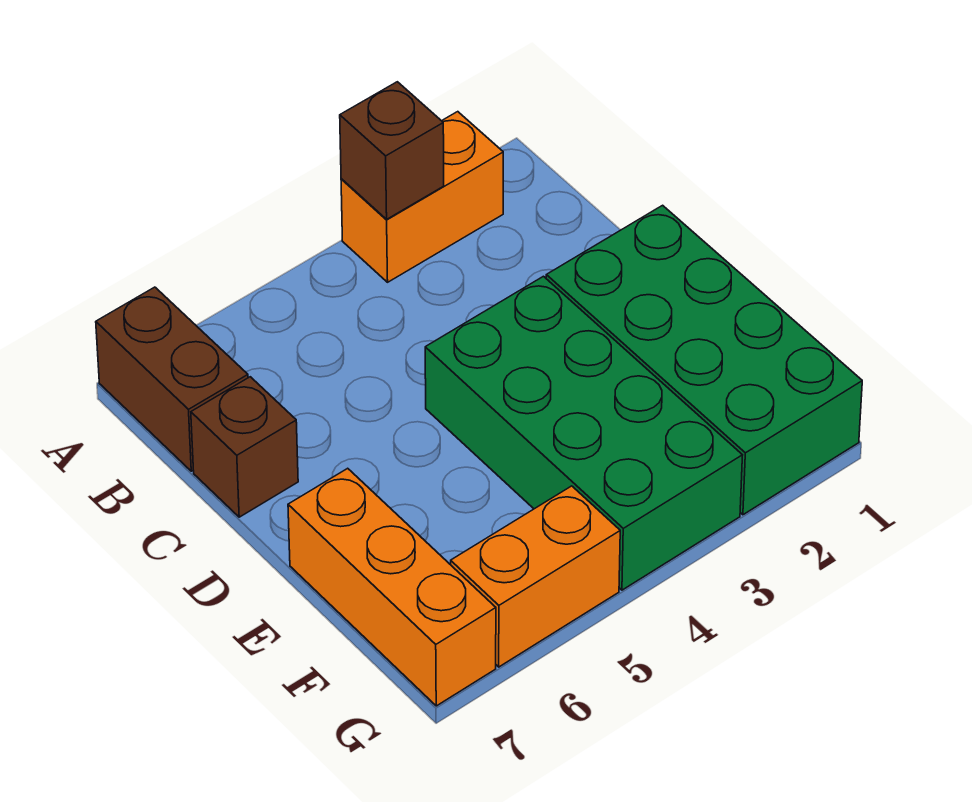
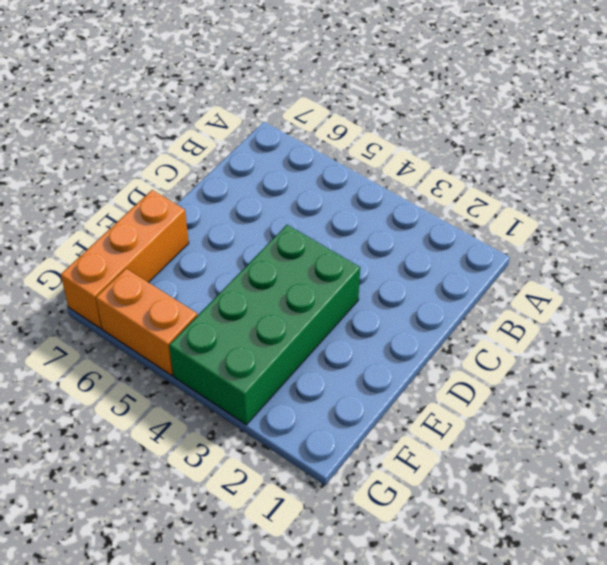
none -> orange 1x2 brick [341,112,503,282]
none -> brown 1x2 brick [96,287,248,471]

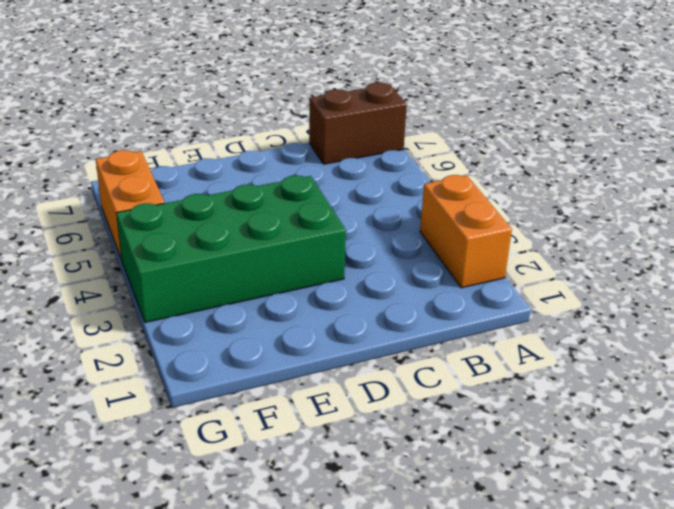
none -> brown 1x1 brick [191,377,298,517]
none -> green 2x4 brick [546,205,862,515]

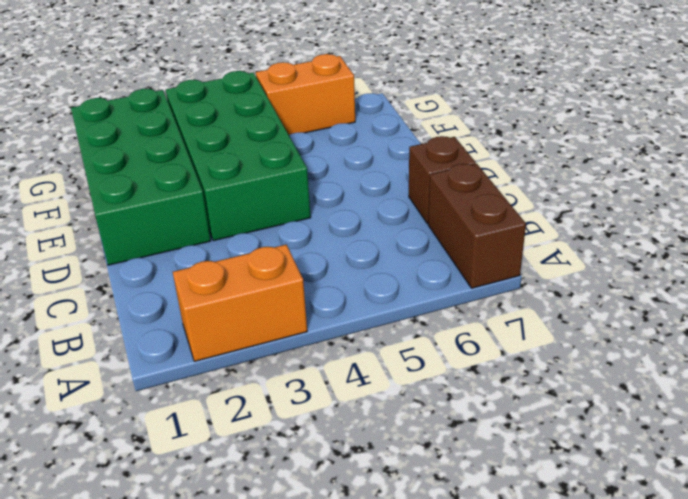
none -> orange 1x3 brick [288,468,496,706]
none -> brown 1x1 brick [340,82,444,219]

